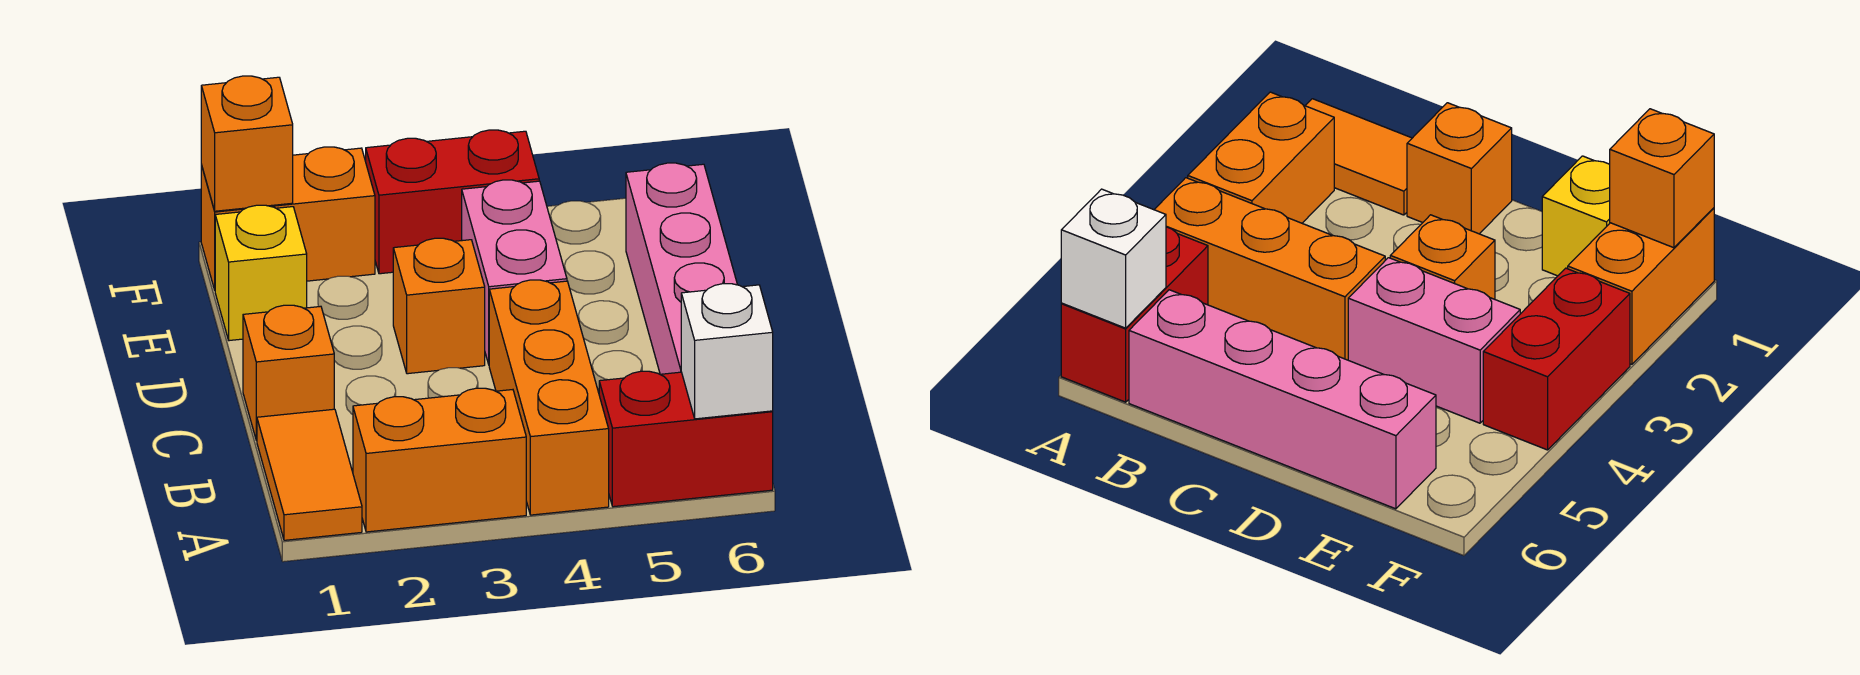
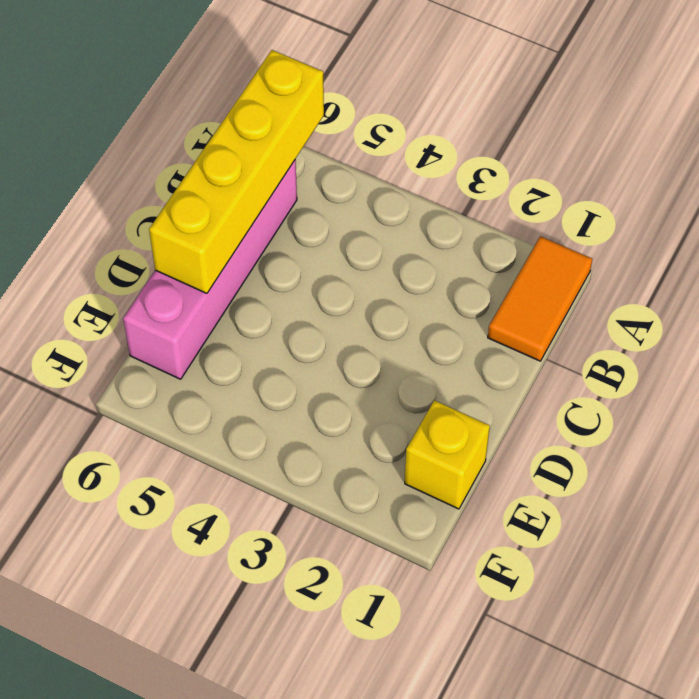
yellow 1x4 brick [149,50,324,293] -> white 1x1 brick [681,284,773,419]
none -> orange 1x2 brick [353,388,526,532]
none -> orange 1x3 brick [489,280,609,515]
none -> red 1x2 brick [599,371,773,507]

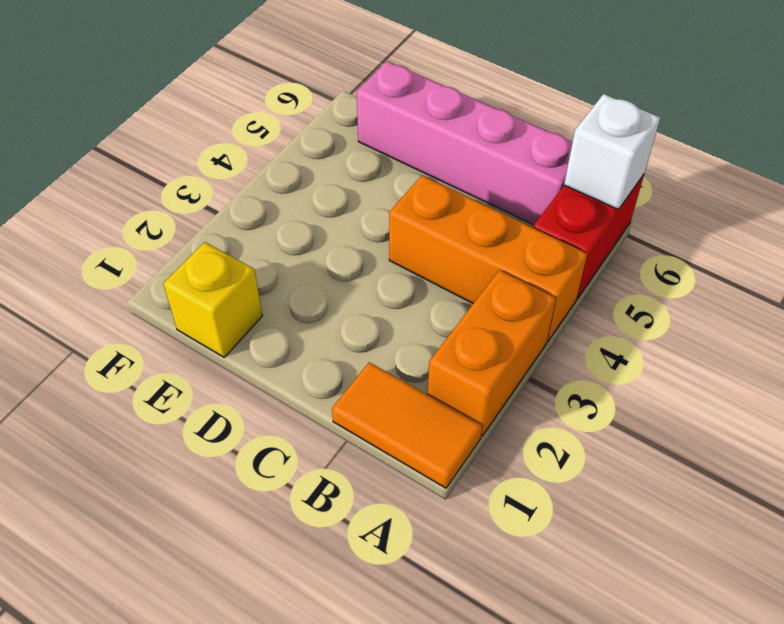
none -> orange 1x1 brick [243,305,334,440]
none -> orange 1x1 brick [393,238,485,374]
none -> pink 1x2 brick [462,180,567,364]

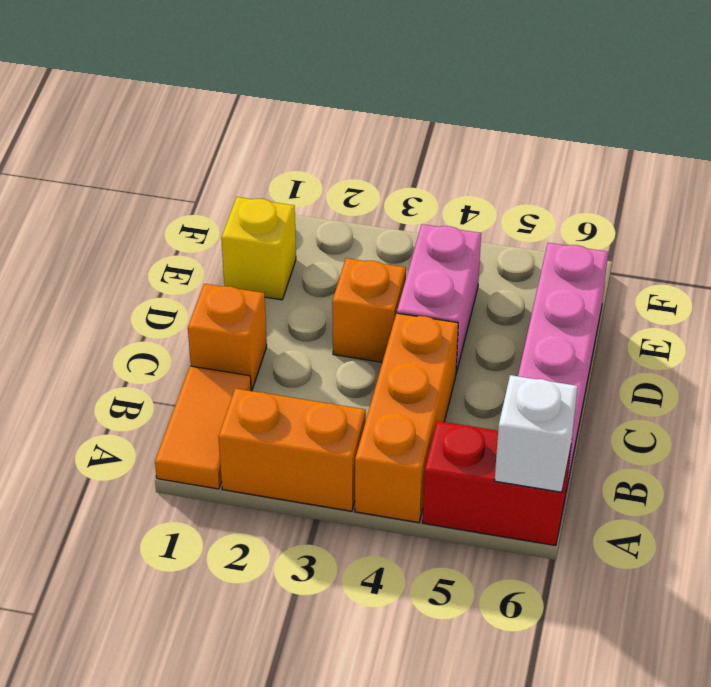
none -> orange 1x2 brick [201,147,375,290]
none -> red 1x2 brick [366,130,539,274]
none -> orange 1x1 brick [201,76,293,211]

